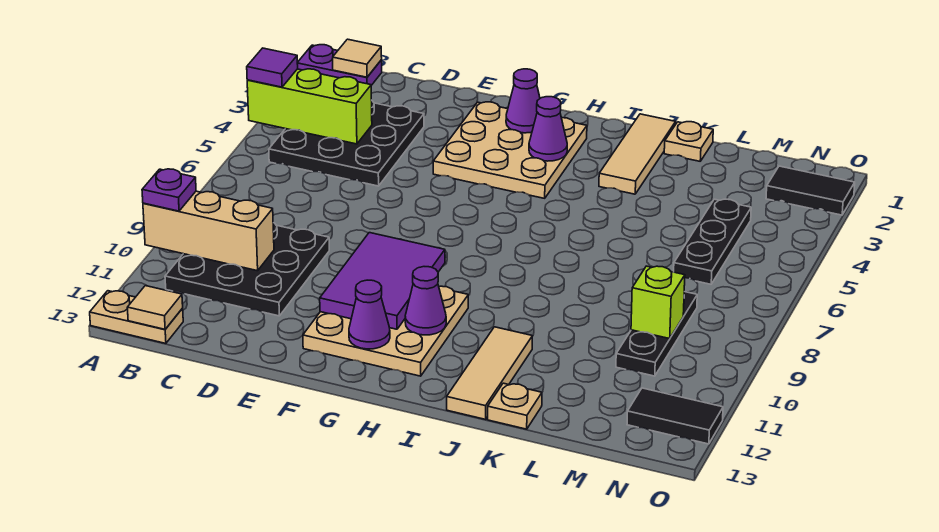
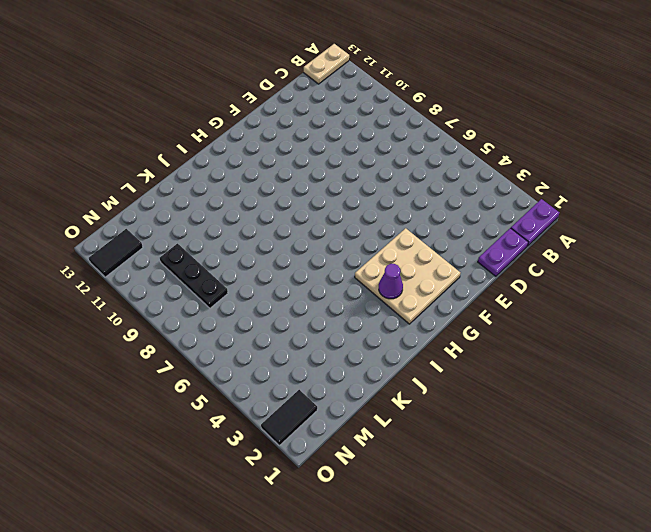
purple 1x2 plate [478,228,528,276] -> none
none -> black 3x3 plate [269,101,424,186]
none -> black 3x3 plate [165,223,329,316]
none -> tan 3x3 plate [303,286,468,376]

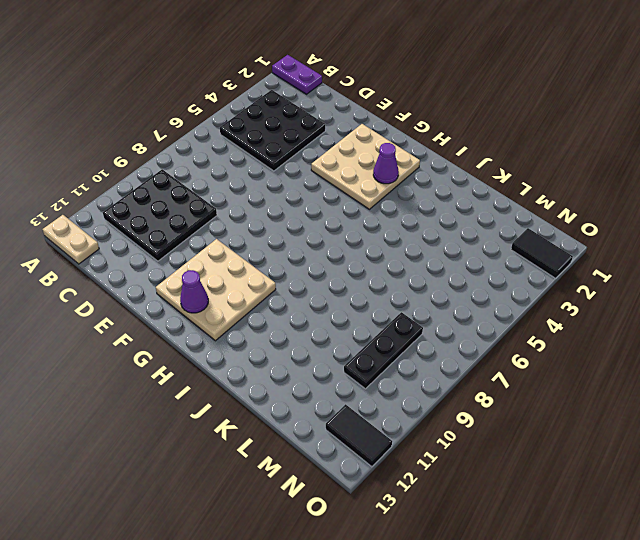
none -> tan 1x3 tile [599,114,676,194]
none -> tan 1x3 tile [447,327,532,419]
none -> tan 1x1 plate [664,122,713,161]

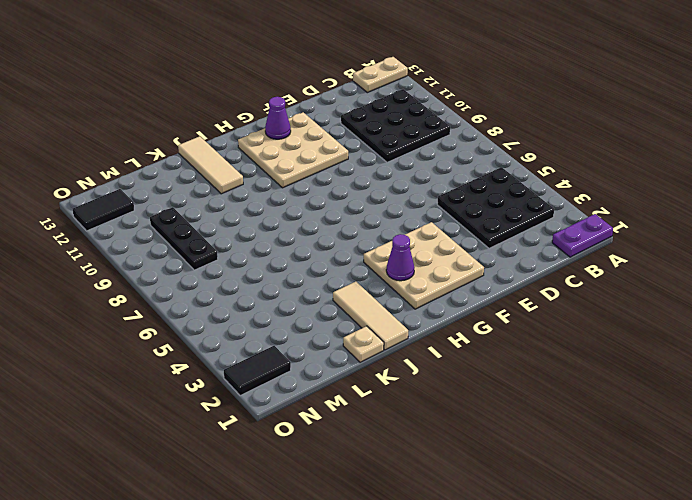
none -> tan 1x1 plate [488,383,542,429]
none -> black 1x3 plate [674,199,751,284]
none -> lime 1x3 brick [247,69,372,144]

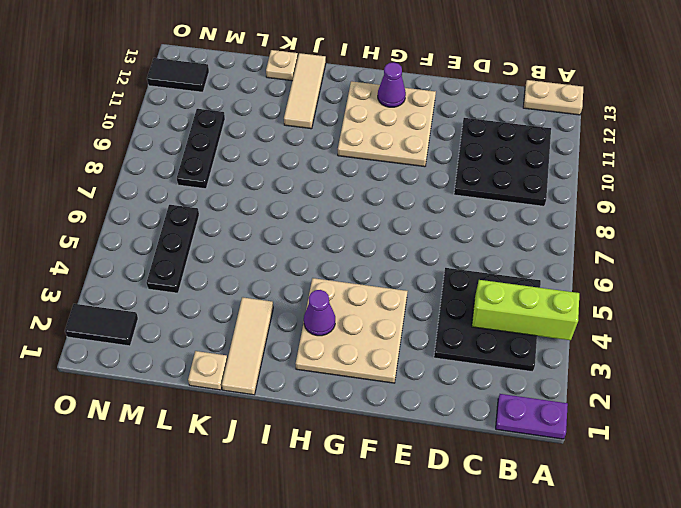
none -> tan 1x3 brick [143,191,274,271]
none -> tan 1x1 tile [333,39,382,77]
none -> tan 1x1 tile [127,286,183,329]

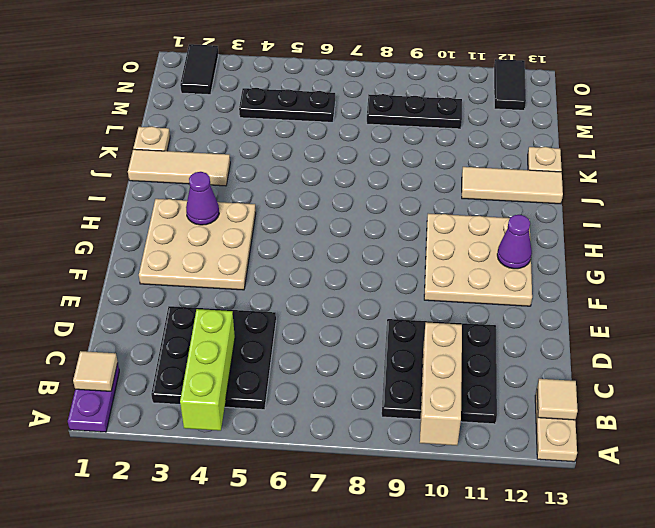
none -> purple 2x3 tile [320,233,445,329]
none -> purple 1x1 cone [506,69,540,133]
none -> purple 1x1 cone [405,267,446,335]

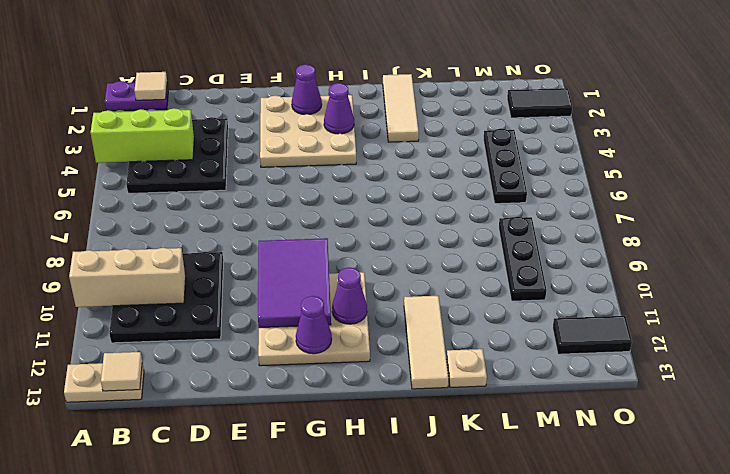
none -> tan 1x1 plate [664,122,713,161]
none -> lime 1x1 brick [631,266,685,339]
none -> purple 1x1 tile [247,48,298,87]

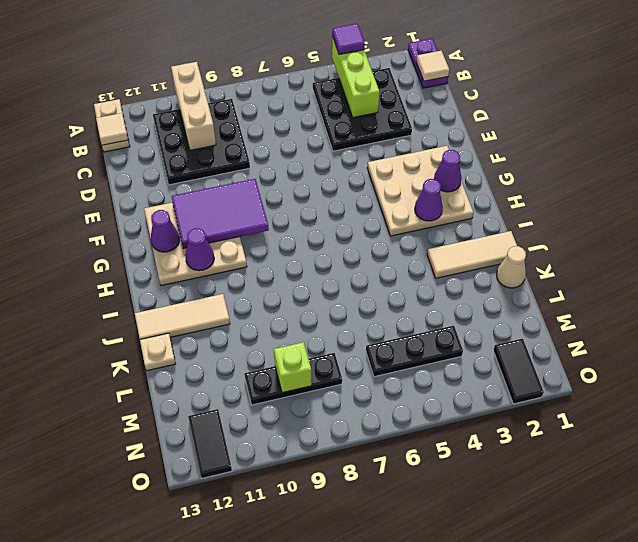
tan 1x1 cone [497,246,526,288] -> tan 1x1 plate [664,122,713,161]
none -> purple 1x1 plate [142,169,196,211]

